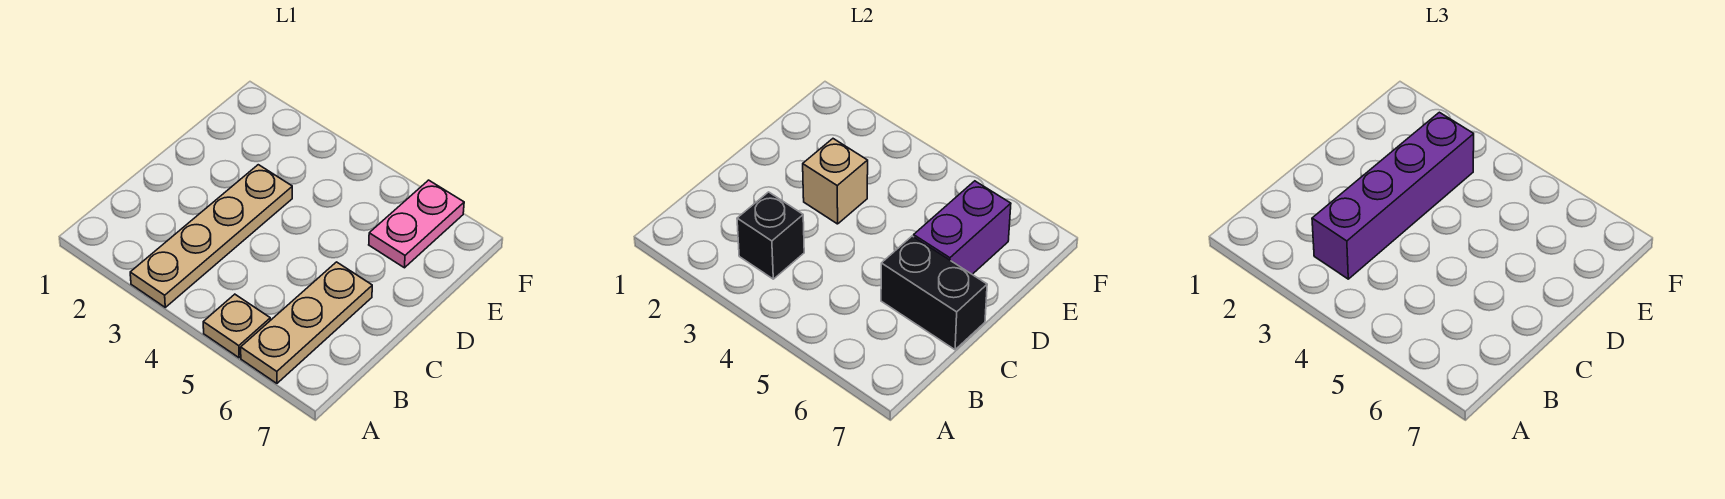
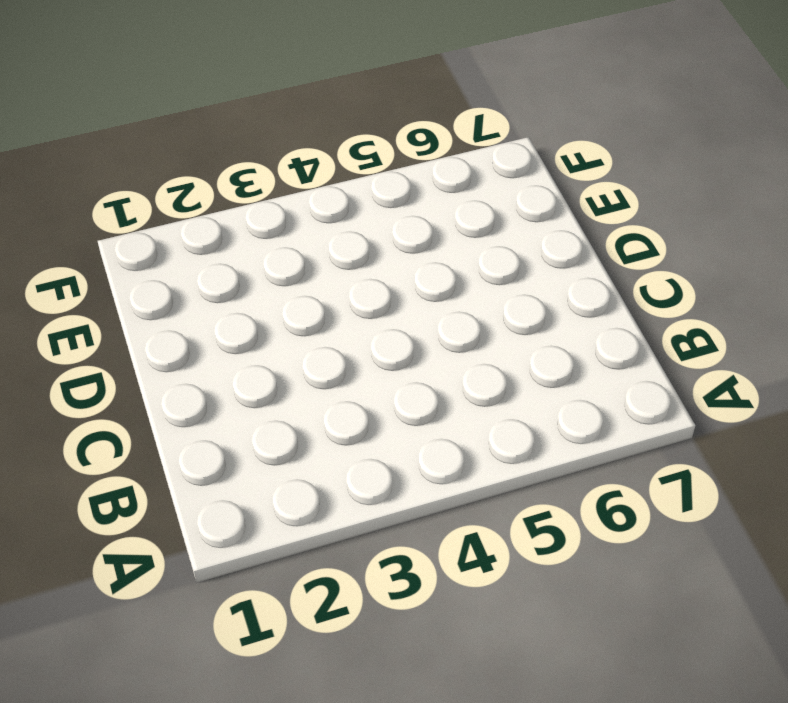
none -> tan 1x4 plate [130,165,292,307]
none -> tan 1x1 plate [203,294,270,358]

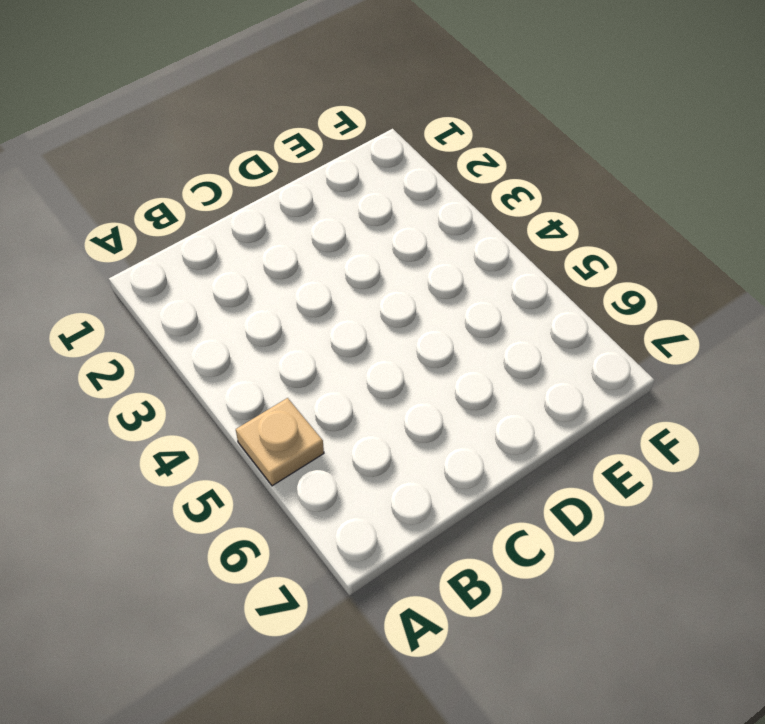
none -> tan 1x4 plate [130,165,292,307]
none -> tan 1x3 plate [241,262,372,383]

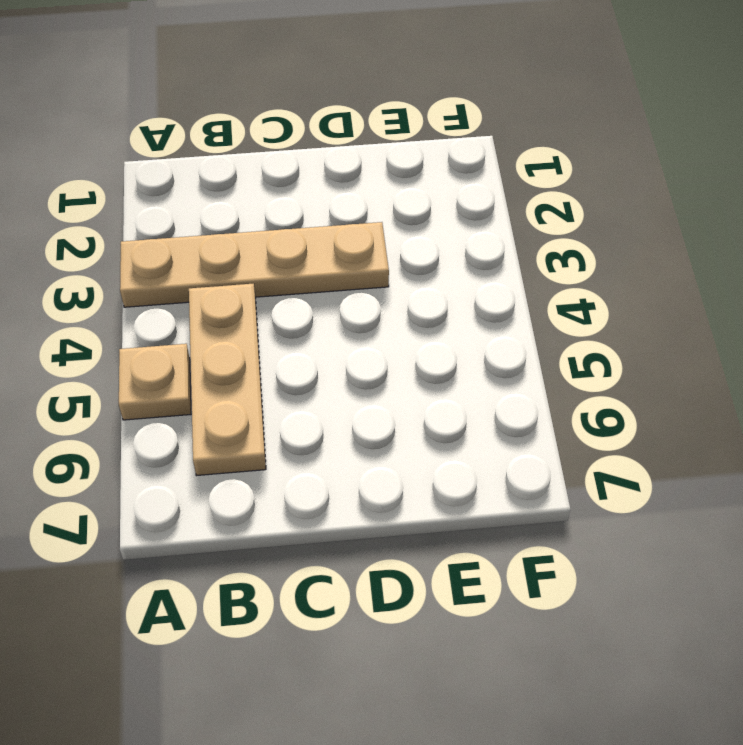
tan 1x3 plate [189,284,266,476] -> tan 1x3 plate turned to [241,262,372,383]
none -> pink 1x2 plate [369,180,464,268]
none -> black 1x1 brick [737,192,804,279]

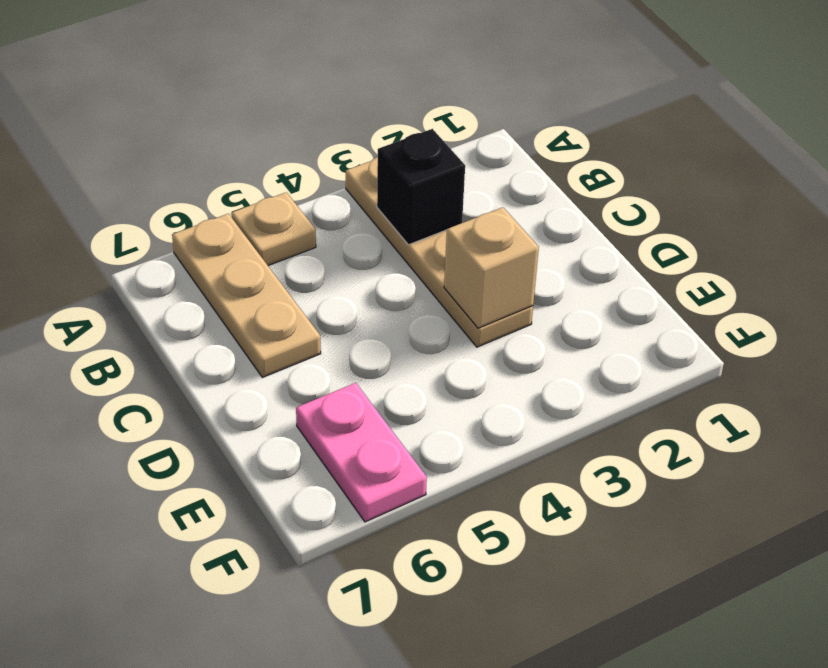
none -> black 1x2 brick [881,236,987,350]
none -> purple 1x2 brick [914,181,1011,274]

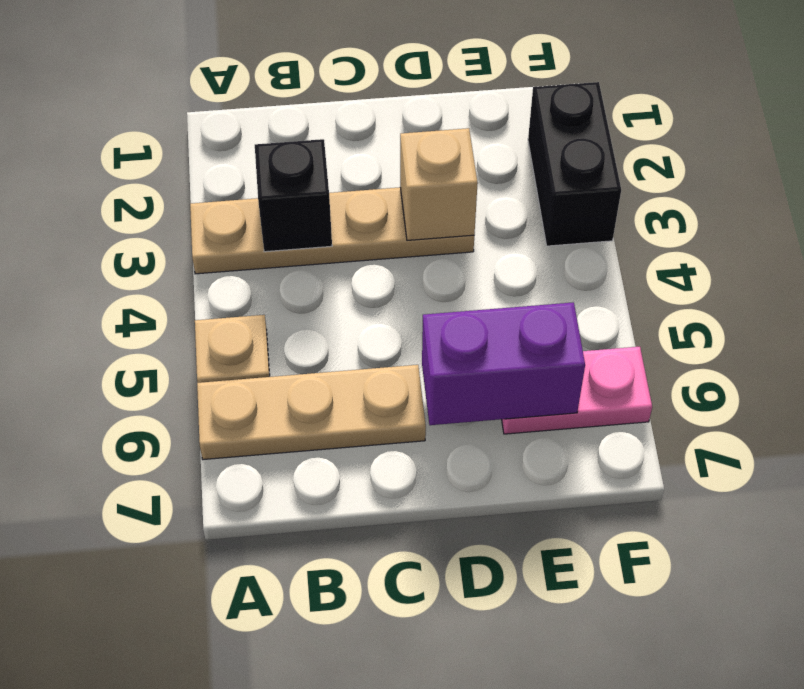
black 1x2 brick [528,82,621,246] -> black 1x2 brick moved to [881,236,987,350]
none -> purple 1x4 brick [1312,112,1474,279]

